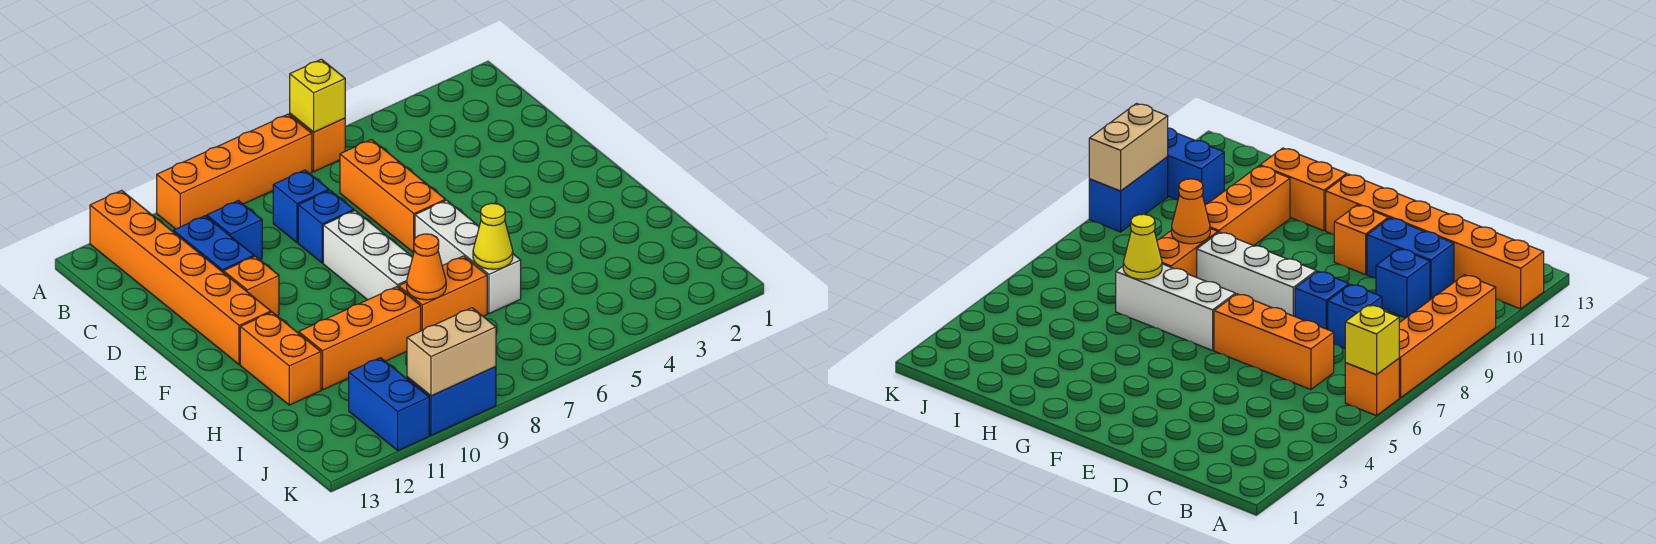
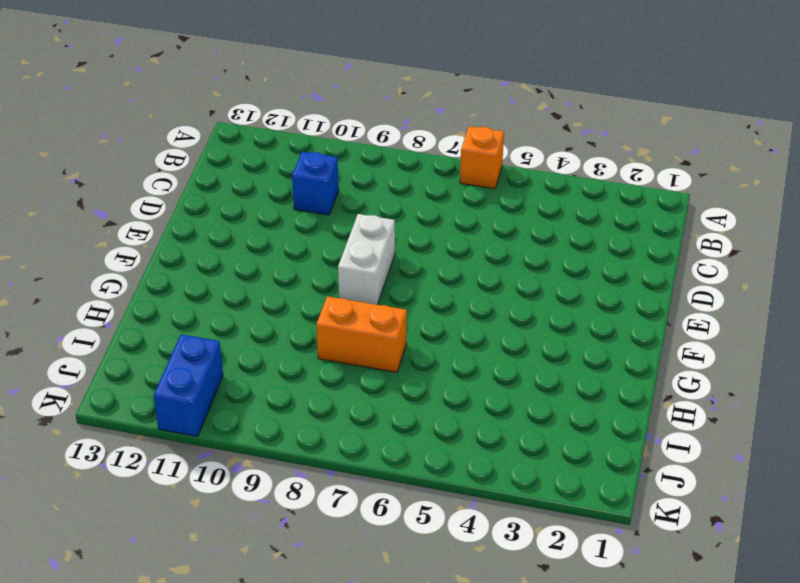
white 1x2 brick [338,214,395,305] -> white 1x3 brick [323,211,413,300]
none -> orange 1x4 brick [157,114,312,229]
none -> orange 1x6 brick [90,190,271,365]
none -> orange 1x3 brick [340,140,446,253]

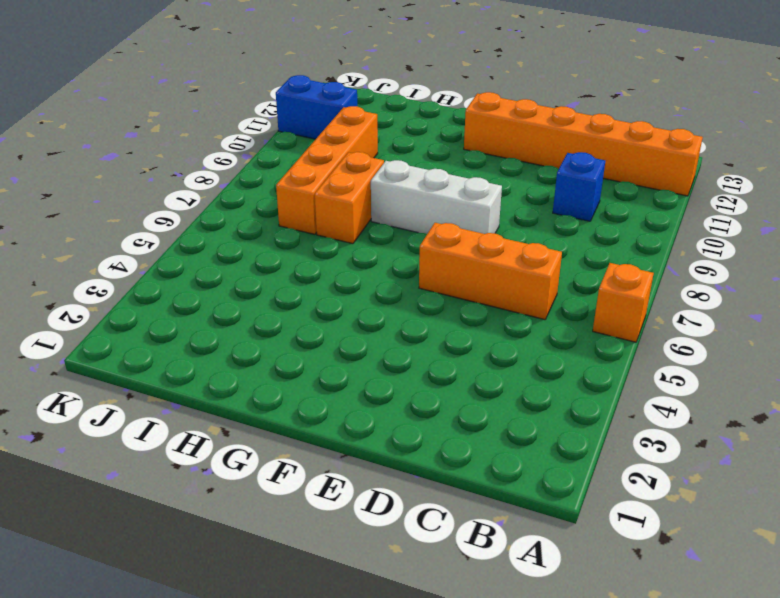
orange 1x4 brick [276,106,378,234] -> orange 1x4 brick moved to [157,114,312,229]
none -> blue 1x1 brick [273,170,329,243]
none -> blue 1x2 brick [173,216,254,273]
none -> blue 1x1 brick [298,190,354,263]

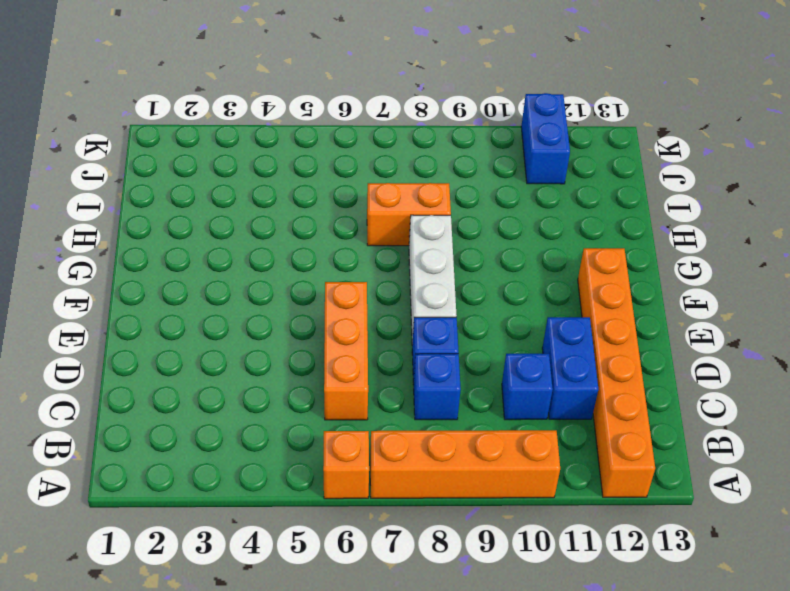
none -> orange 1x1 brick [224,256,279,316]
none -> white 1x3 brick [415,200,521,314]
none -> orange 1x2 brick [240,312,321,405]

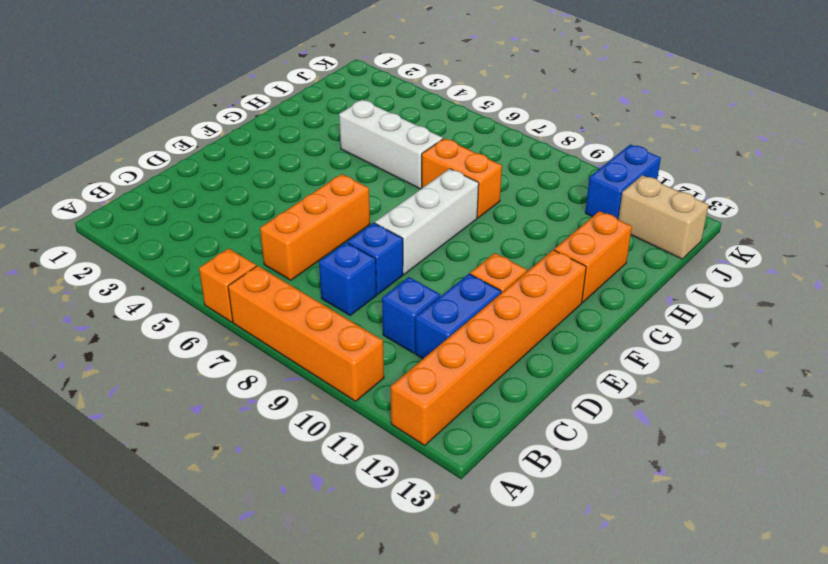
white 1x3 brick [339,100,443,189] -> white 1x3 brick turned to [415,200,521,314]
tan 1x2 brick [618,175,709,259] -> tan 1x2 brick moved to [407,308,496,396]
none -> orange 1x3 brick [299,287,421,390]
none -> blue 1x2 brick [407,367,496,435]
none -> yellow 1x1 brick [290,59,345,132]

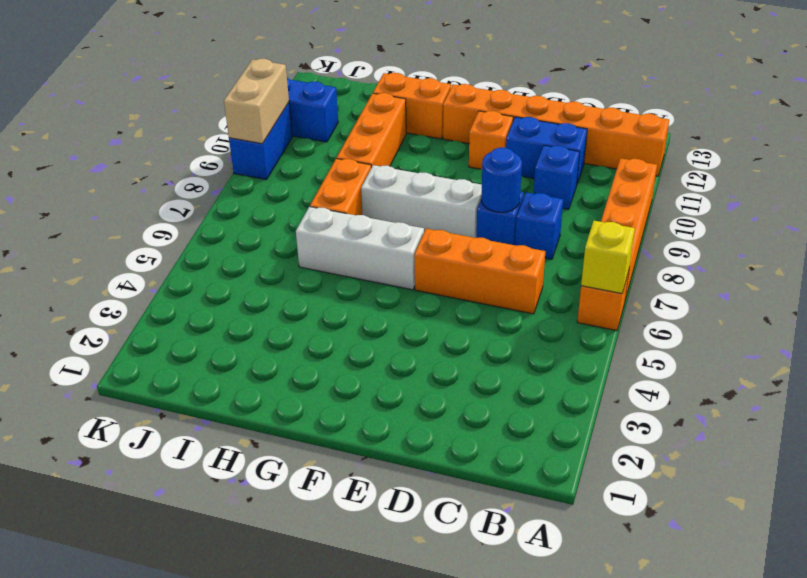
blue 1x1 round brick [481,148,522,212] -> none
none -> yellow 1x1 cone [473,203,513,269]
none -> orange 1x1 cone [407,234,446,300]

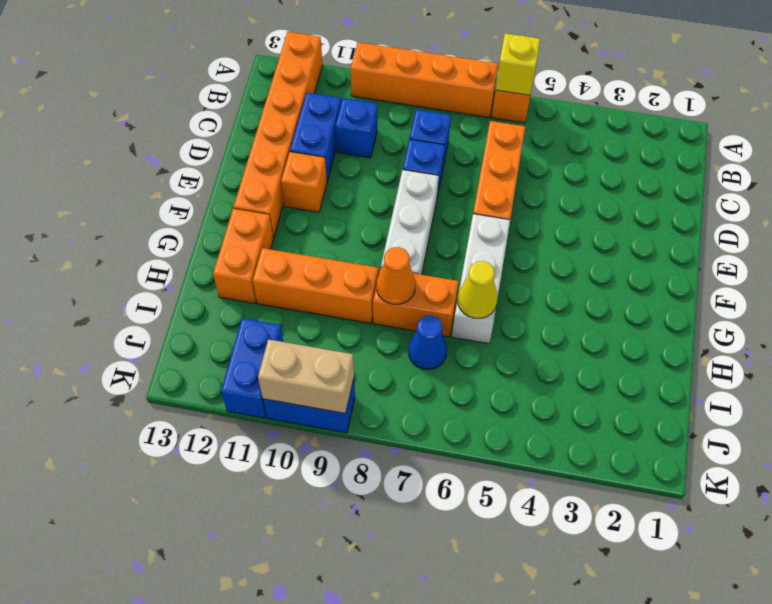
blue 1x1 cone [409,315,447,370] -> none

